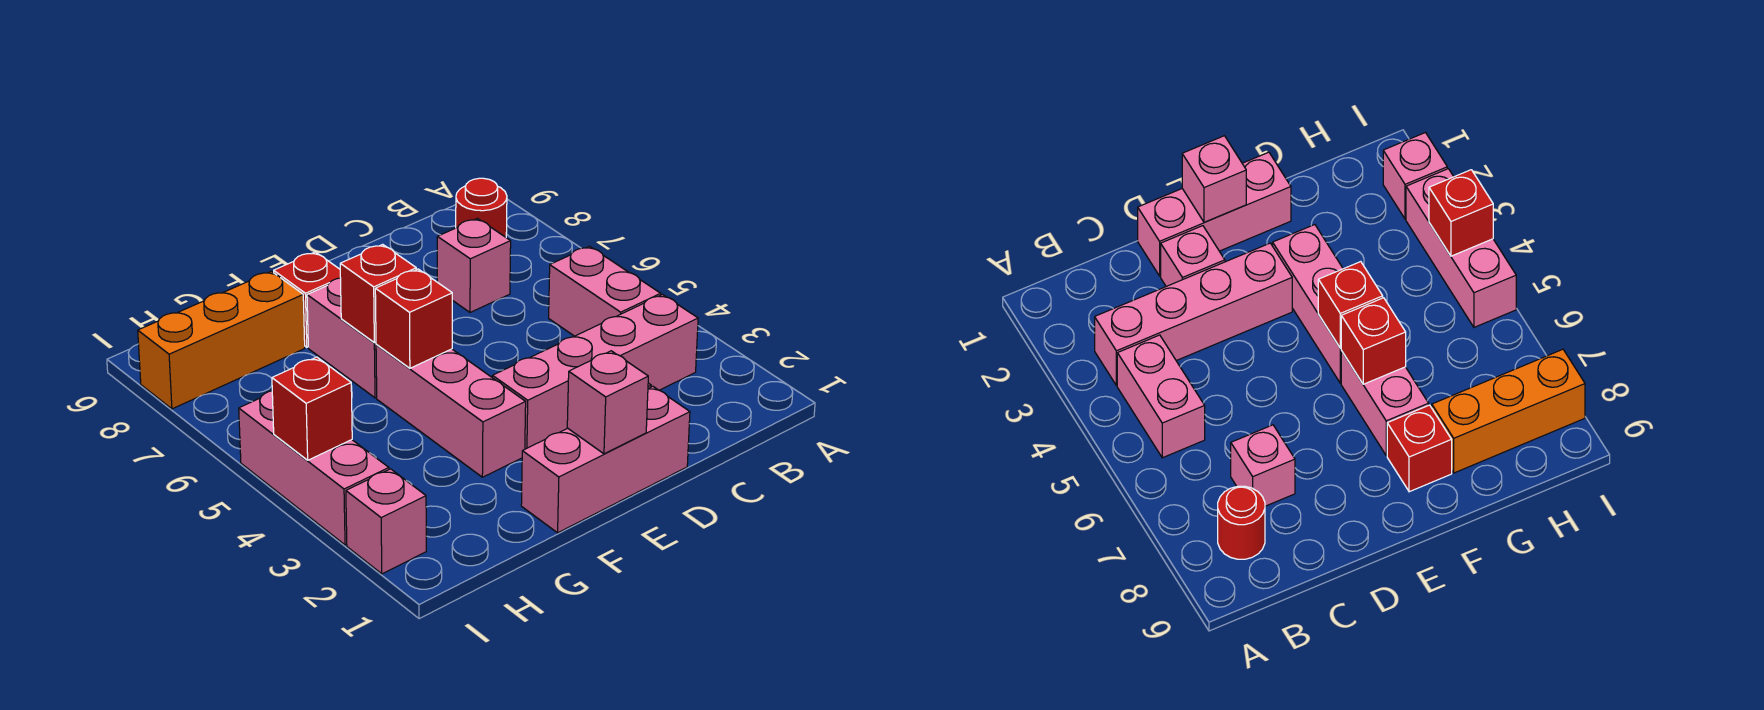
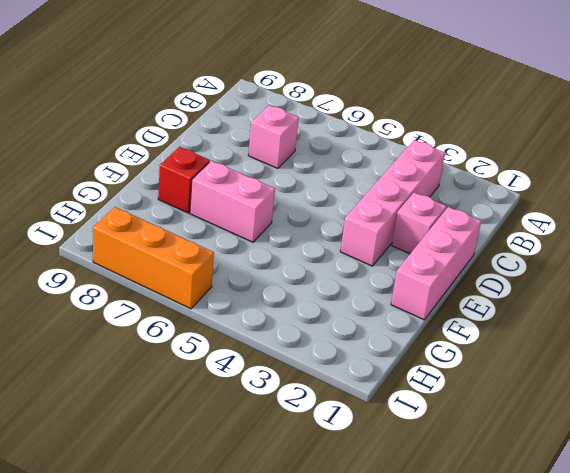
orange 1x3 brick [93,207,214,309] -> orange 1x3 brick turned to [138,271,305,409]
none -> pink 1x2 brick [549,246,661,336]
none -> red 1x1 round brick [456,178,507,237]
none -> pink 1x3 brick [376,344,526,477]

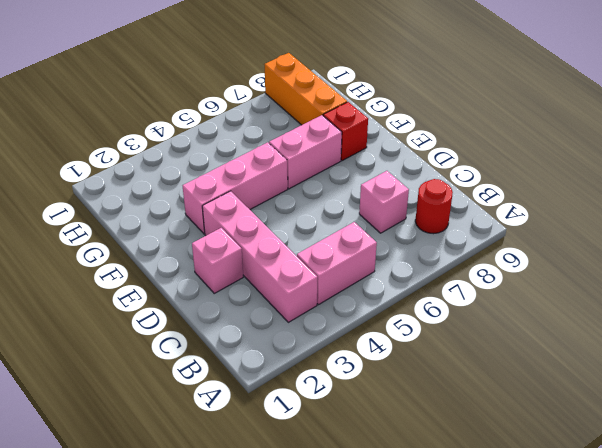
none -> pink 1x3 brick [521,387,690,533]
none -> pink 1x1 brick [346,469,426,574]
none -> pink 1x3 brick [239,391,389,545]

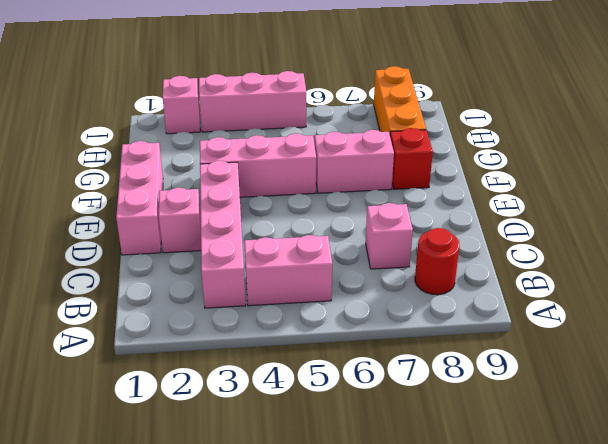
none -> pink 1x1 brick [567,351,648,454]
none -> red 1x1 brick [375,269,452,368]
none -> red 1x1 brick [340,244,416,343]

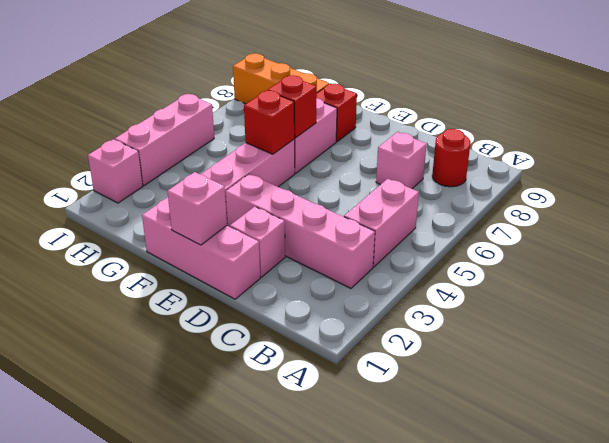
none -> red 1x1 brick [272,357,352,460]

